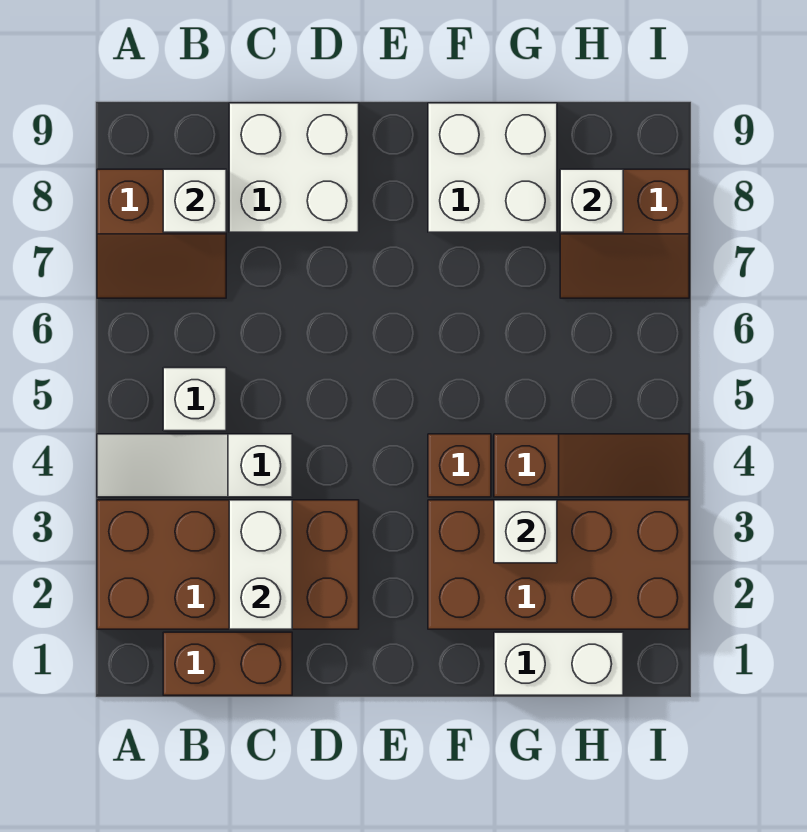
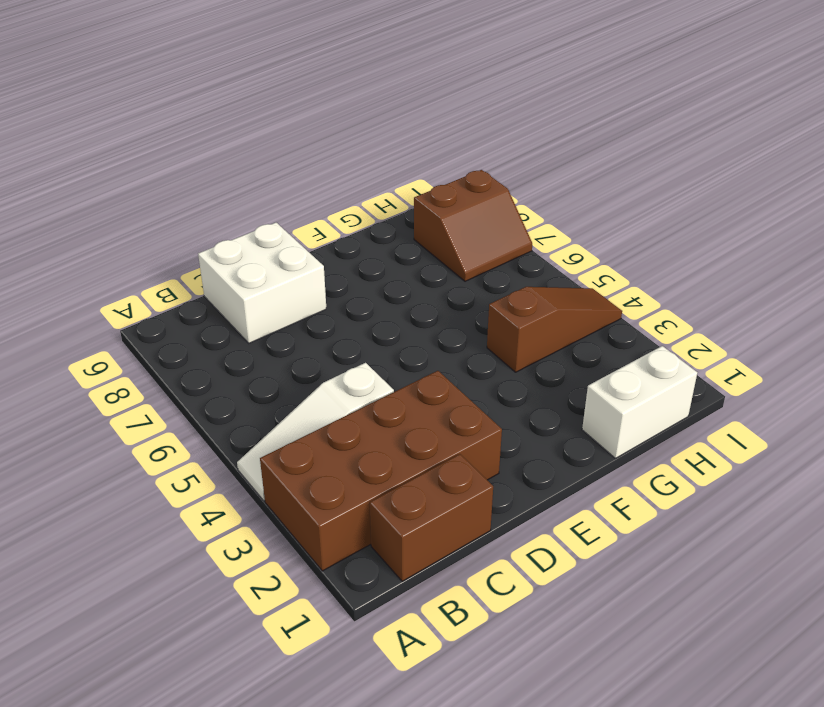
none -> brown 2x2 slope [97,169,226,298]
none -> white 1x1 brick [163,368,226,431]
none -> brown 2x4 brick [428,500,689,629]

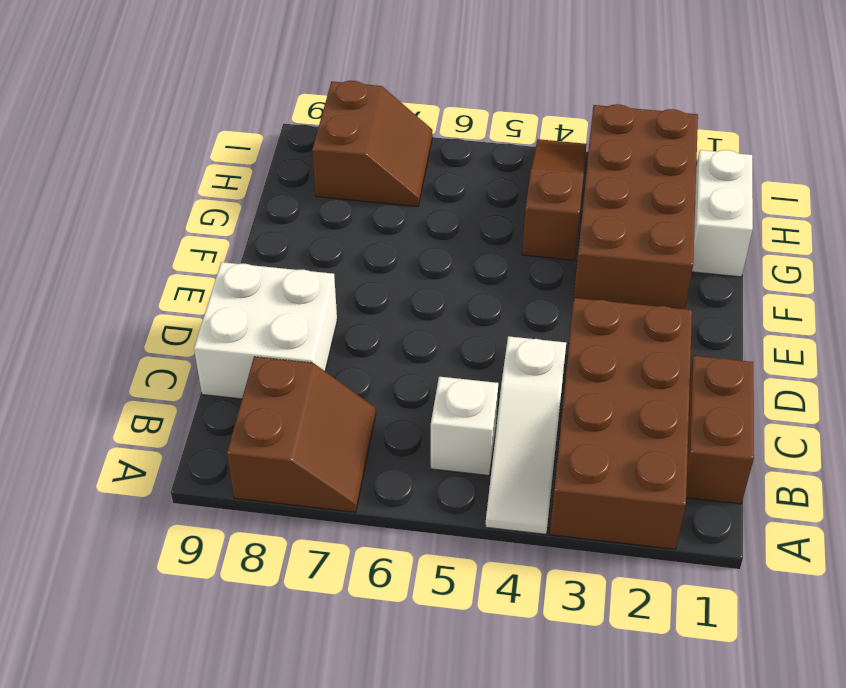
none -> brown 1x1 brick [428,434,491,497]
none -> white 2x2 brick [428,103,557,232]
none -> white 1x1 brick [163,169,226,232]

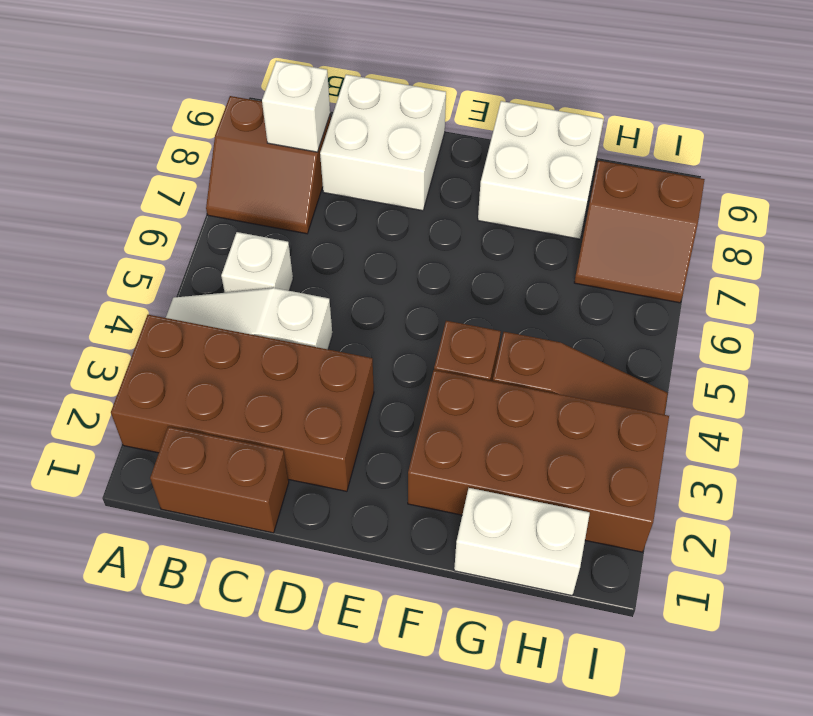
none -> white 1x2 brick [229,500,292,629]
none -> white 1x1 brick [494,500,557,563]
none -> white 1x1 brick [560,169,623,232]

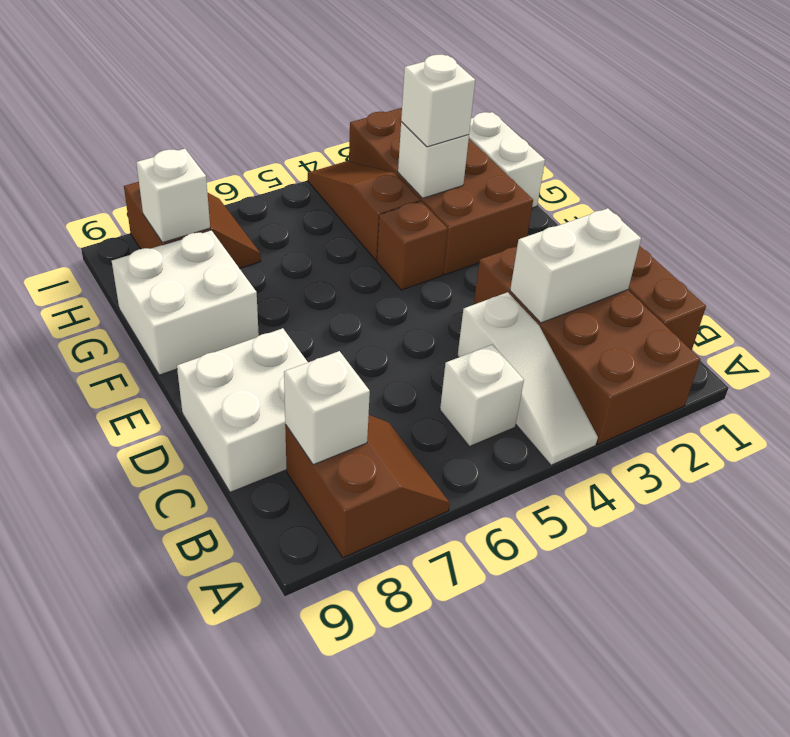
white 1x1 brick [401,55,475,147] -> none

